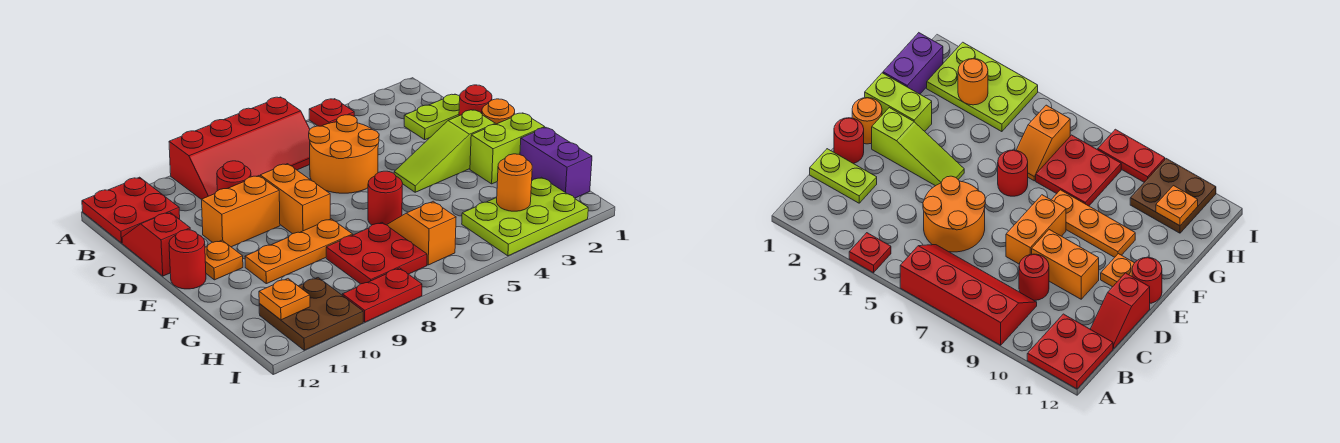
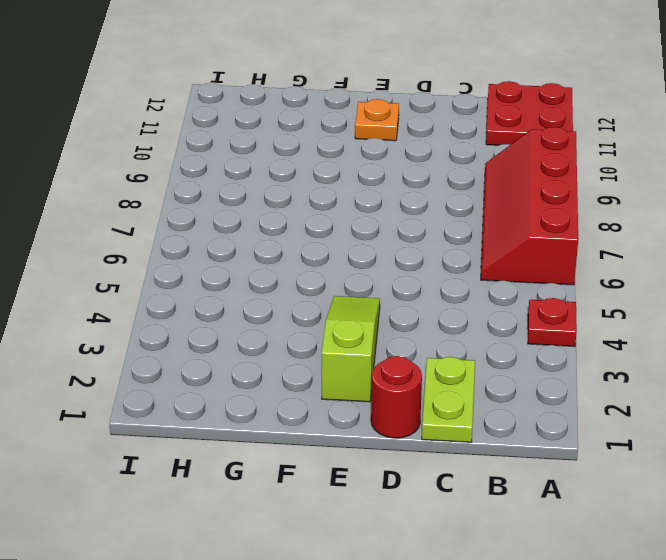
none -> orange 2x2 round brick [309,115,379,193]
none -> red 1x1 round brick [217,161,251,191]
none -> red 1x2 slope [122,212,190,276]

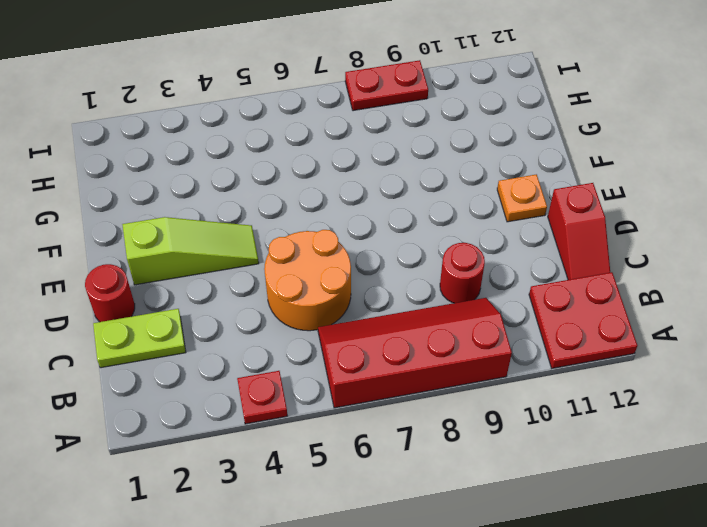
none -> orange 1x2 brick [260,164,330,234]
none -> orange 1x2 brick [202,176,280,247]
none -> orange 1x1 round brick [482,99,515,124]

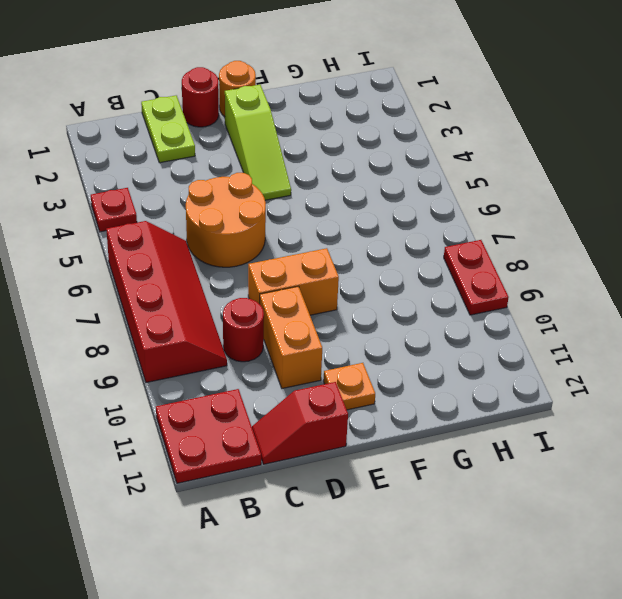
none -> red 1x1 round brick [169,230,206,289]
none -> lime 1x2 brick [470,113,545,184]
none -> red 1x1 round brick [368,171,403,225]

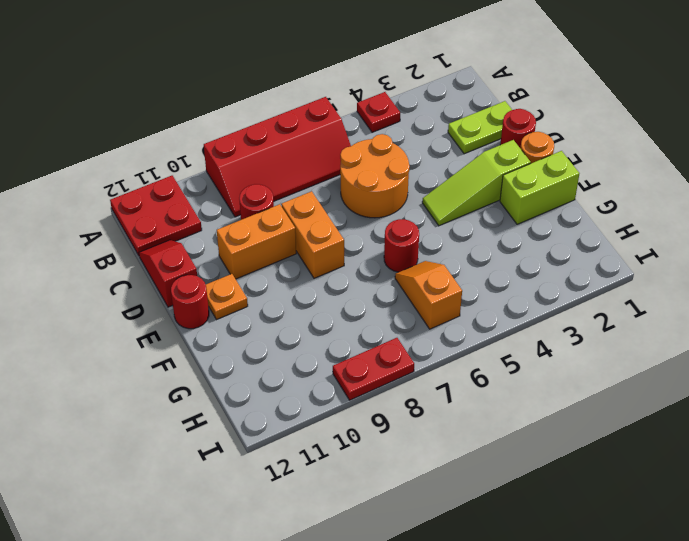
none -> orange 1x3 plate [245,219,353,284]
none -> purple 1x2 brick [520,127,592,198]
none -> red 2x2 plate [326,223,427,284]

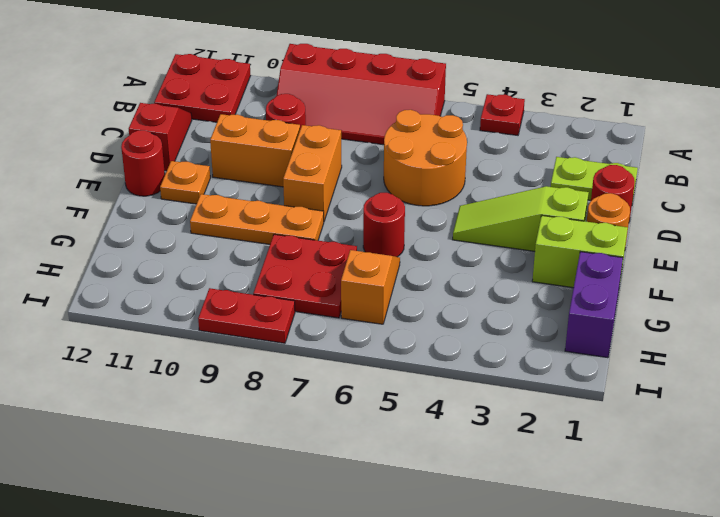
none -> lime 2x3 plate [462,177,588,256]
none -> brown 2x2 plate [259,278,363,350]
none -> orange 1x1 round brick [497,154,532,211]

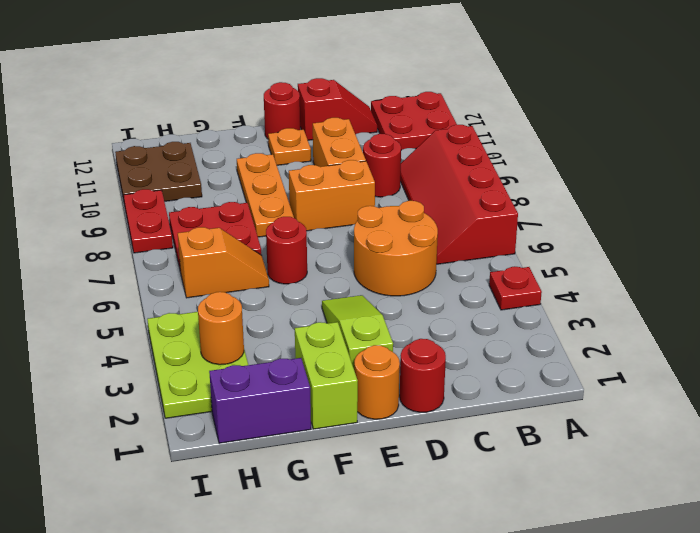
none -> lime 1x2 plate [404,94,460,140]
none -> orange 1x1 plate [259,279,310,320]

